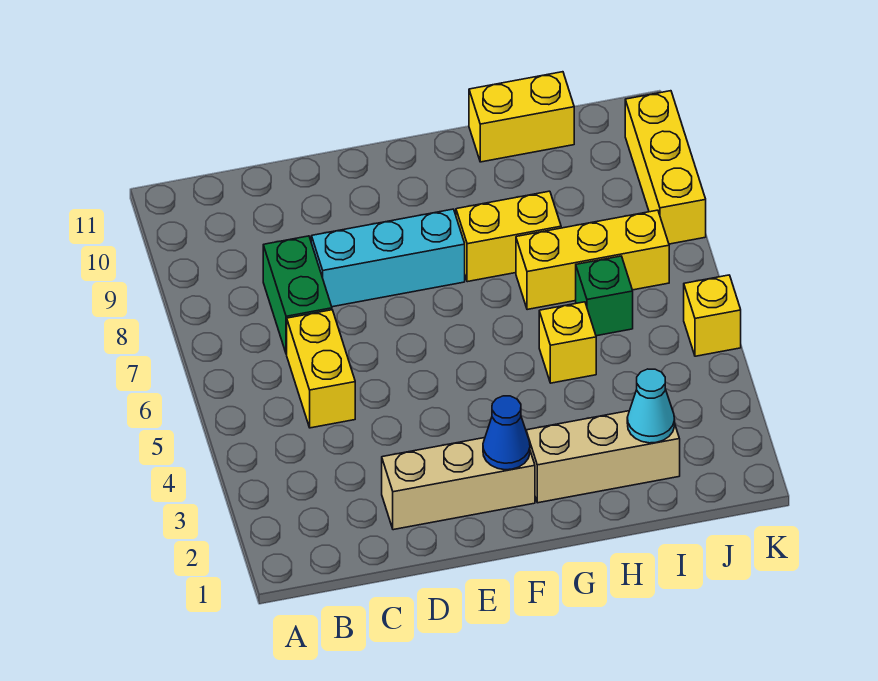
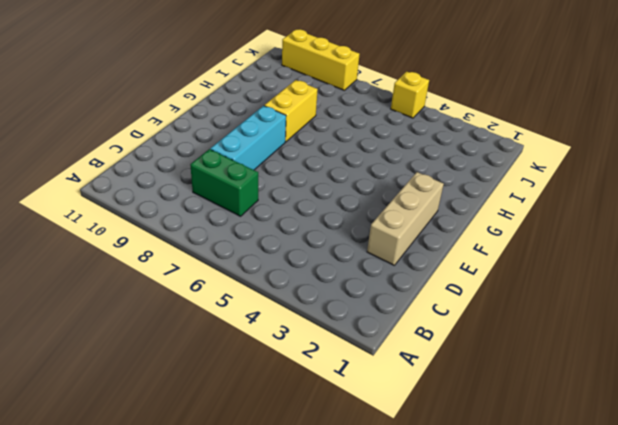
none -> yellow 1x2 brick [287,310,355,428]
none -> tan 1x3 brick [526,411,680,503]
none -> yellow 1x1 brick [539,302,596,383]

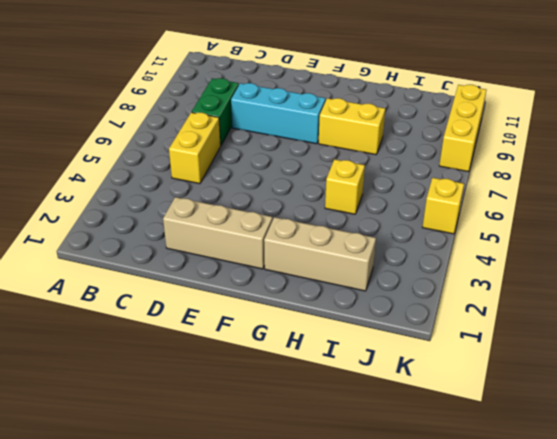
none -> yellow 1x3 brick [516,210,669,310]
none -> yellow 1x2 brick [469,72,574,162]
none -> green 1x1 brick [576,256,633,336]

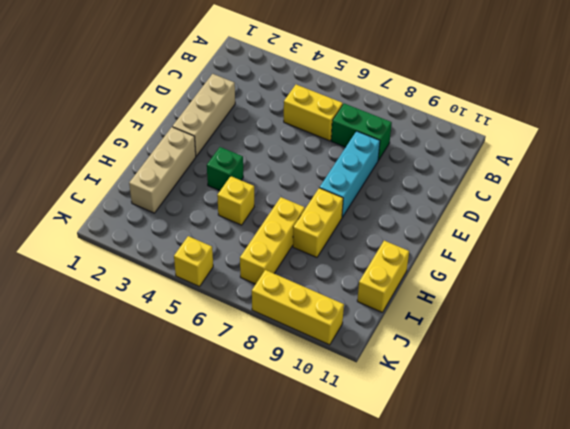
green 1x1 brick [207,147,243,191] -> green 1x1 brick moved to [576,256,633,336]
none -> blue 1x1 cone [483,396,530,470]
none -> cyan 1x1 cone [627,369,675,443]

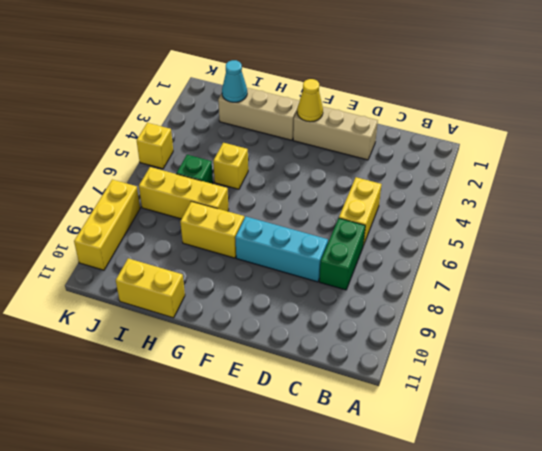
yellow 1x1 cone [297,79,323,122] -> blue 1x1 cone [483,396,530,470]

